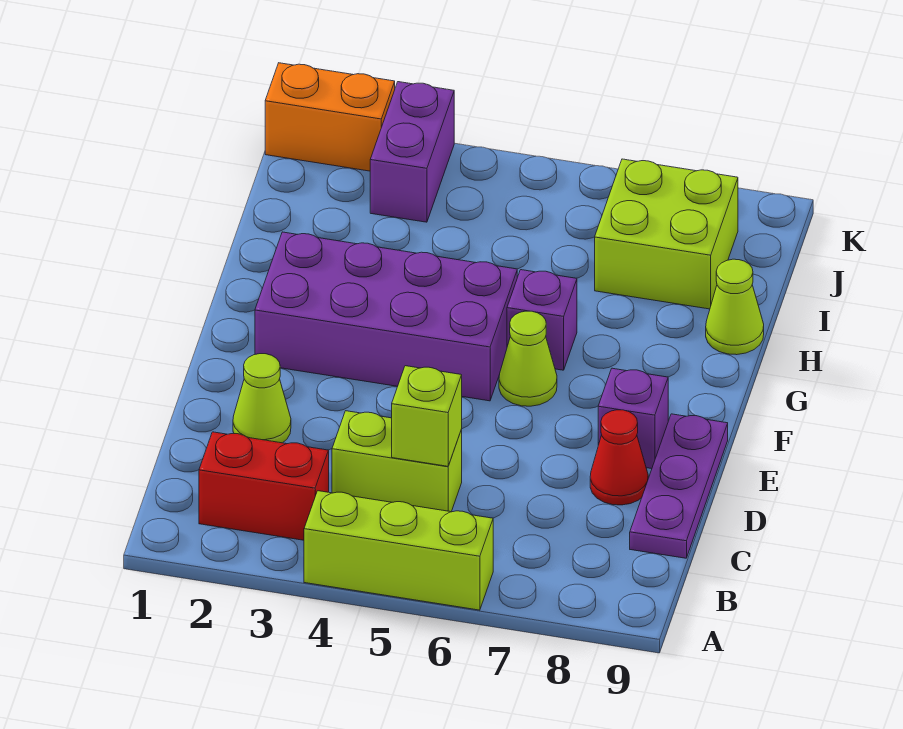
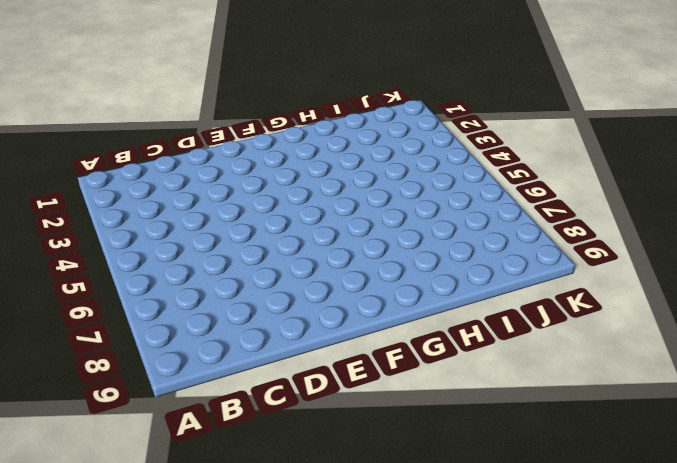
none -> lime 1x3 brick [304,491,493,610]
none -> red 1x2 brick [199,432,329,540]
none -> lime 1x2 brick [332,411,462,512]

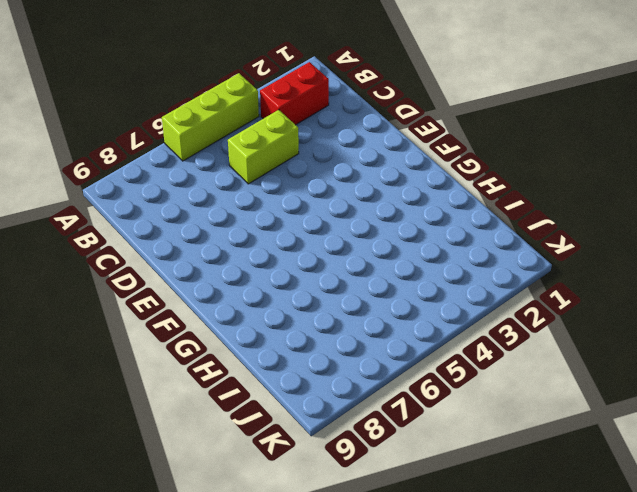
none -> purple 1x3 plate [630,414,728,558]
none -> lime 1x1 cone [233,354,291,443]
none -> red 1x1 cone [590,410,648,505]

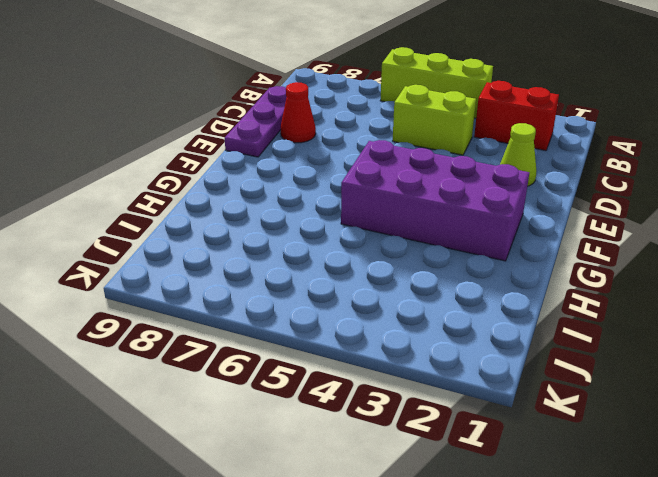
none -> purple 1x1 brick [598,368,668,469]
none -> lime 1x1 cone [499,311,557,406]
none -> purple 1x1 brick [507,270,577,370]

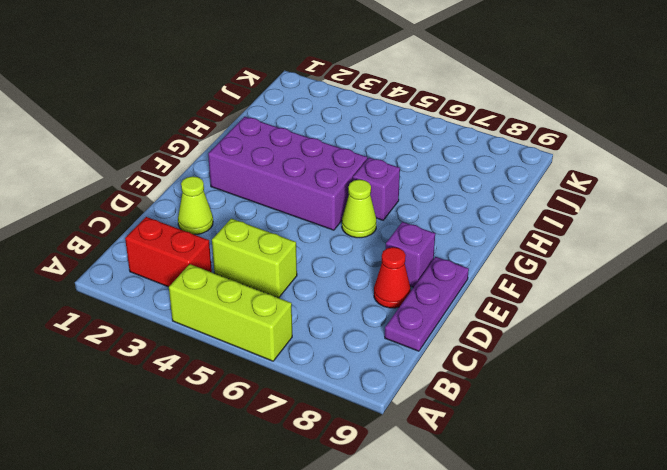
none -> lime 1x1 cone [706,259,764,355]
none -> lime 2x2 brick [595,159,738,309]
none -> purple 1x2 brick [370,82,454,222]

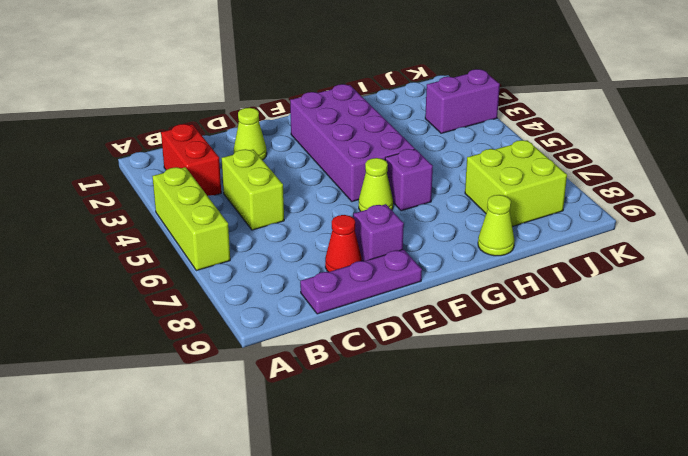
none -> orange 1x2 brick [265,63,395,171]
none -> lime 1x1 brick [392,366,462,466]

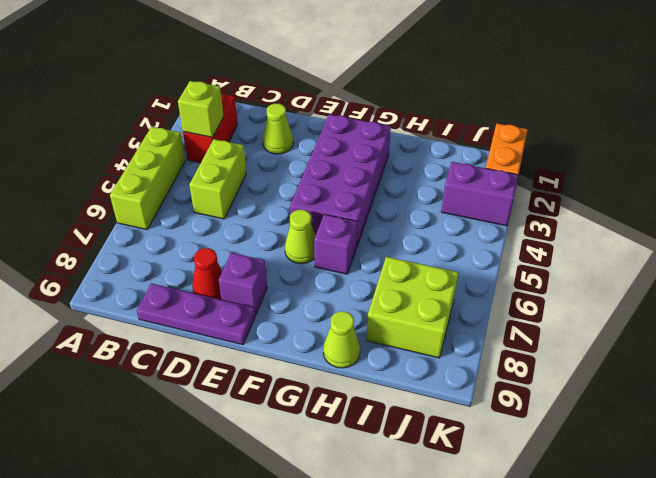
lime 1x1 brick [178,81,224,137] -> lime 1x1 brick moved to [392,366,462,466]

